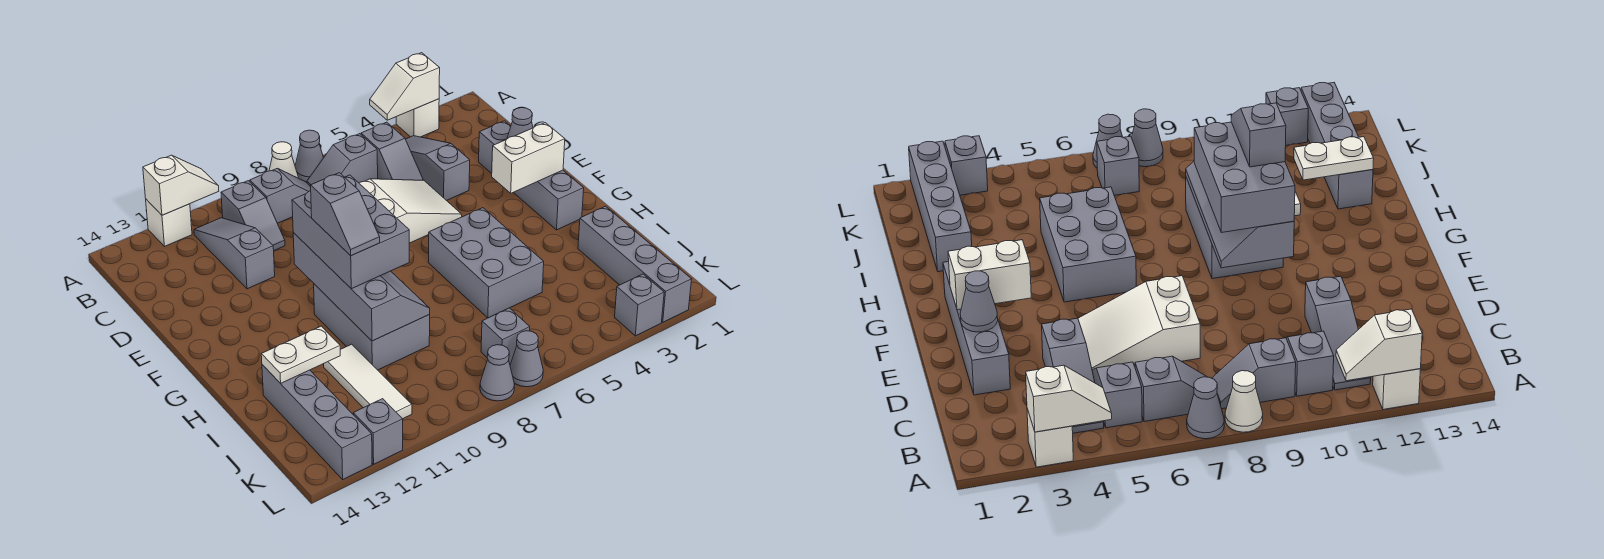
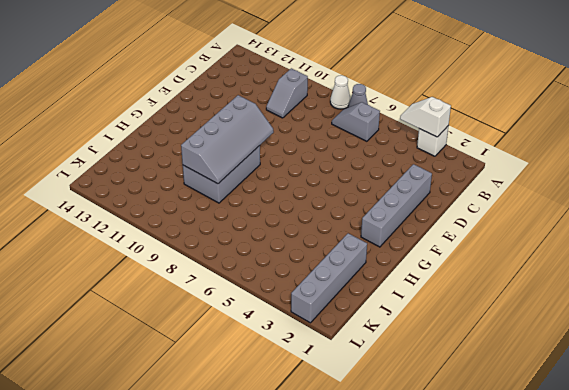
none -> white 1x1 brick [146,199,192,246]
none -> grey 1x3 slope [406,136,470,201]
none -> grey 1x2 slope [361,122,423,180]
none -> grey 1x2 slope [250,168,311,223]

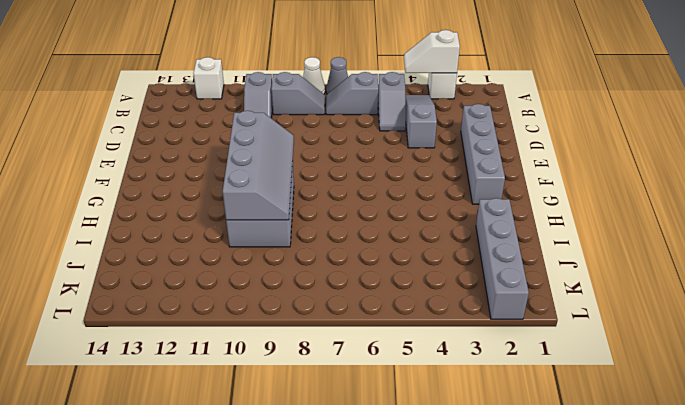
none -> grey 1x3 slope [194,218,275,289]
none -> white 2x3 slope [359,179,462,243]
none -> grey 2x3 brick [428,208,544,318]
none -> white 1x3 tile [324,344,412,419]

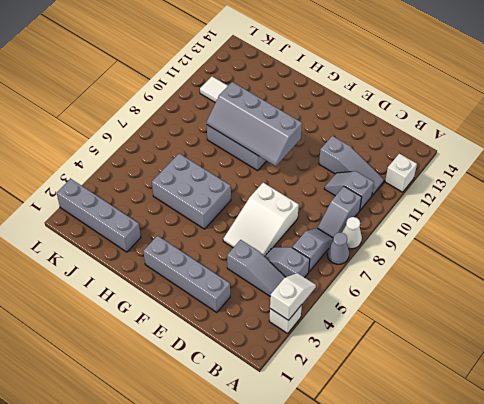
none -> grey 1x4 brick [262,365,372,479]
none -> grey 1x1 brick [481,308,530,364]
none -> grey 1x1 brick [615,274,664,336]
none -> grey 1x1 cone [510,331,543,387]

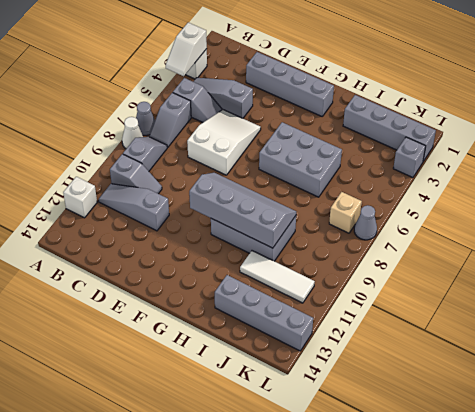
tan 1x1 brick [329,192,362,233] -> grey 1x1 brick [481,308,530,364]
none -> grey 1x1 cone [480,345,515,401]
none -> grey 1x1 brick [353,399,403,464]
none -> white 1x2 slope [143,155,219,215]
none -> grey 1x1 cone [507,108,533,139]

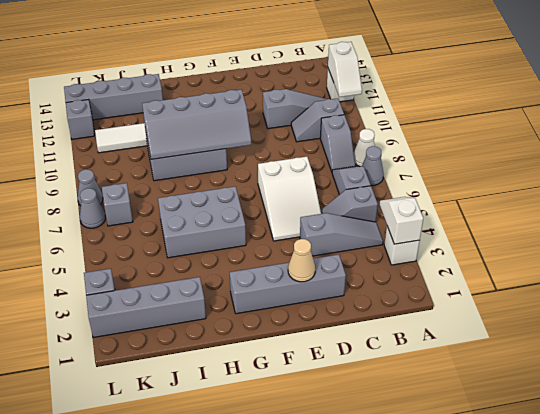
tan 1x1 cone [288,239,315,282] -> grey 1x1 cone [507,108,533,139]
none -> white 1x2 brick [492,123,565,193]
none -> white 1x2 plate [261,326,340,383]
none -> grey 2x3 brick [292,175,409,289]
none -> grey 1x2 slope [311,173,380,256]

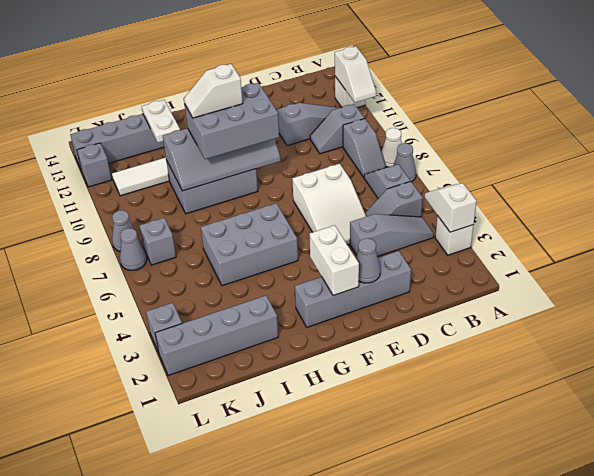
white 1x2 slope [184,64,243,118] -> grey 1x2 slope [311,173,380,256]

